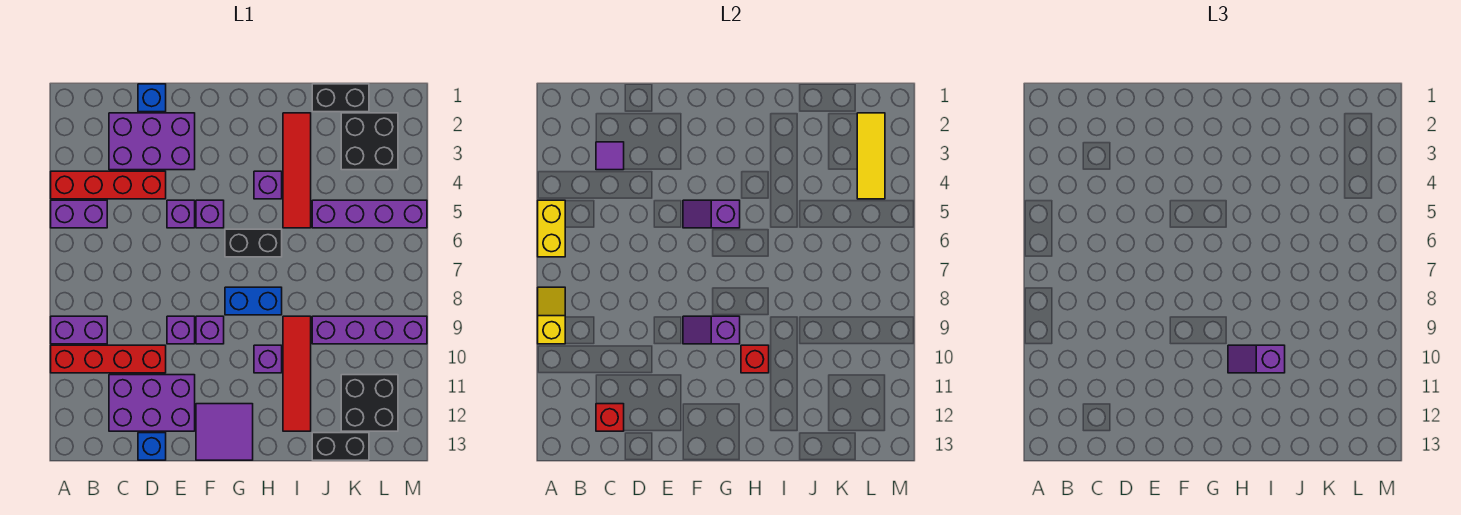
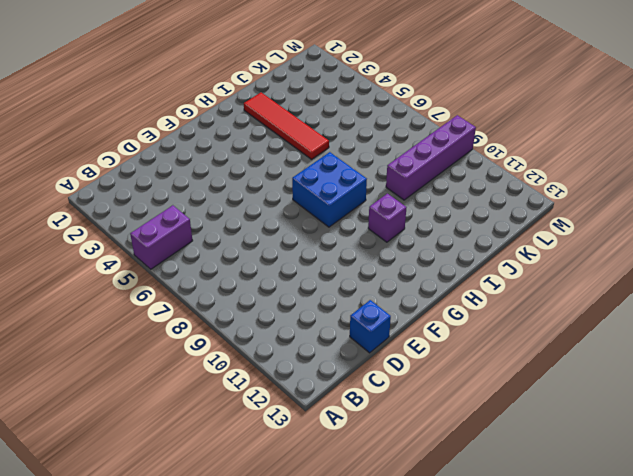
blue 2x2 brick [292,152,367,227] -> blue 1x2 brick [225,287,282,315]
none -> red 1x4 brick [51,171,166,199]
none -> purple 1x2 brick [51,316,107,344]
none -> red 1x4 brick [51,345,166,373]
none -> purple 2x3 brick [109,113,195,170]

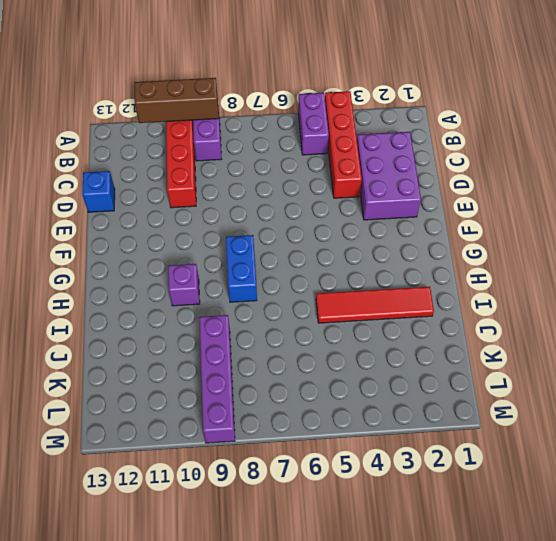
brown 1x3 brick [135,78,219,123] -> yellow 1x2 slope [538,287,565,344]
none -> purple 2x3 brick [109,375,195,431]
none -> blue 1x1 brick [138,84,166,112]
none -> purple 1x1 brick [167,200,195,228]
none -> purple 1x1 brick [167,316,195,344]

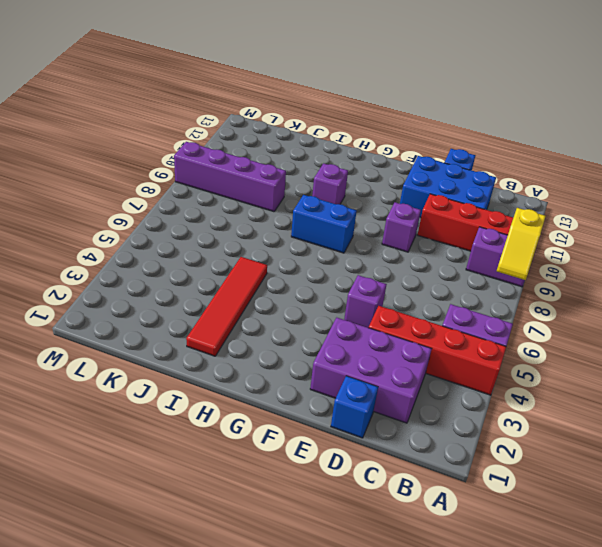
blue 2x3 brick [400,156,496,218] -> purple 2x3 brick [109,375,195,431]
none -> purple 1x1 brick [196,200,224,228]
none -> purple 1x1 brick [196,316,224,344]
none -> purple 2x2 tile [196,404,253,460]
none -> black 1x2 brick [225,229,282,257]

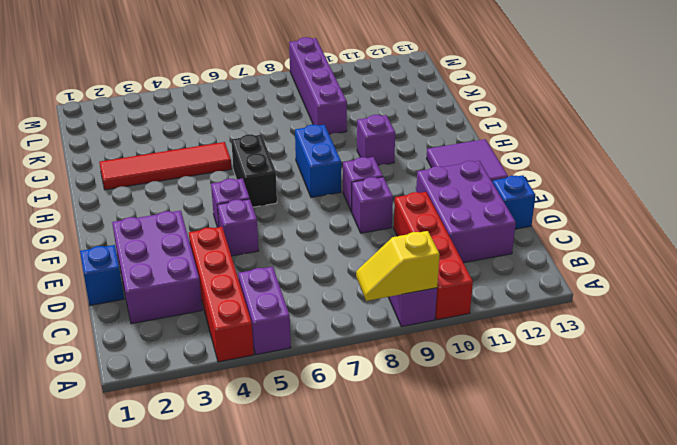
none -> purple 1x1 brick [254,171,282,199]
none -> red 1x4 tile [283,316,311,431]
none -> black 1x2 brick [312,84,369,112]
none -> purple 1x4 brick [312,200,427,228]

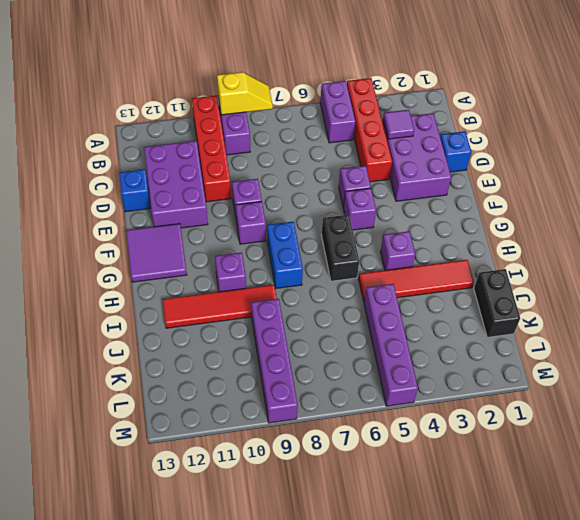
none -> black 1x2 brick [312,433,369,460]
none -> black 2x2 brick [341,113,398,170]
none -> black 2x2 brick [341,375,398,431]
none -> yellow 1x2 brick [538,200,565,257]

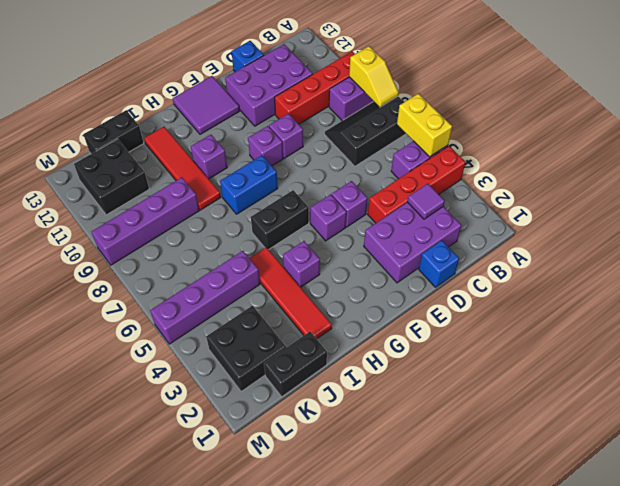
black 2x3 slope [325,97,406,166] -> none
none -> red 1x1 brick [596,404,624,431]
none -> purple 1x2 slope [683,200,740,228]
none -> purple 1x2 slope [683,316,740,344]
none -> red 1x1 brick [741,345,769,373]

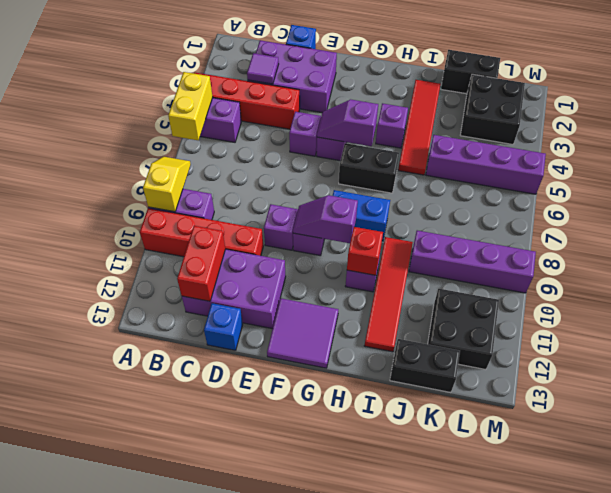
red 1x2 brick [177,226,225,301] -> red 1x1 brick [596,404,624,431]
none -> yellow 1x3 tile [857,113,885,199]
none -> purple 1x2 slope [1228,345,1285,373]

